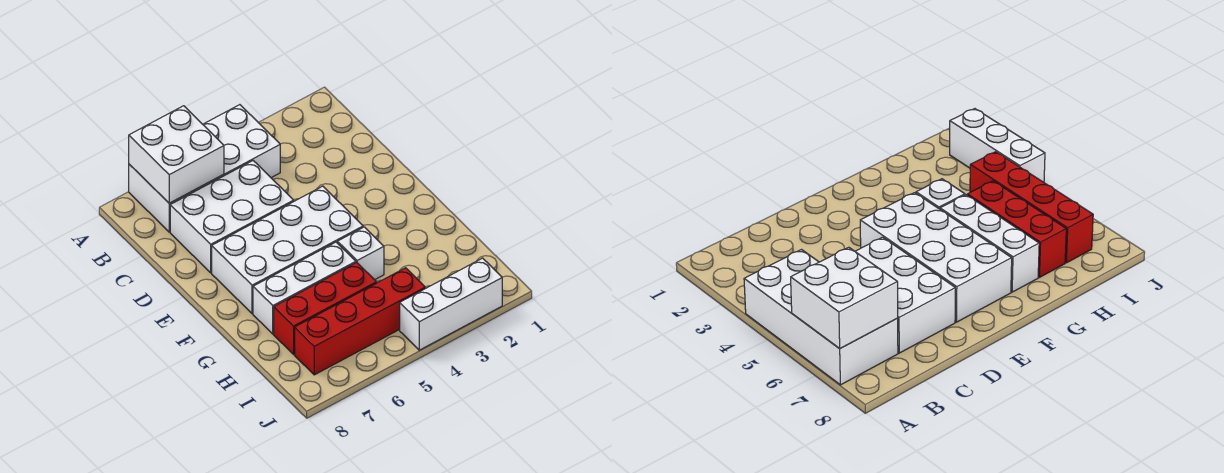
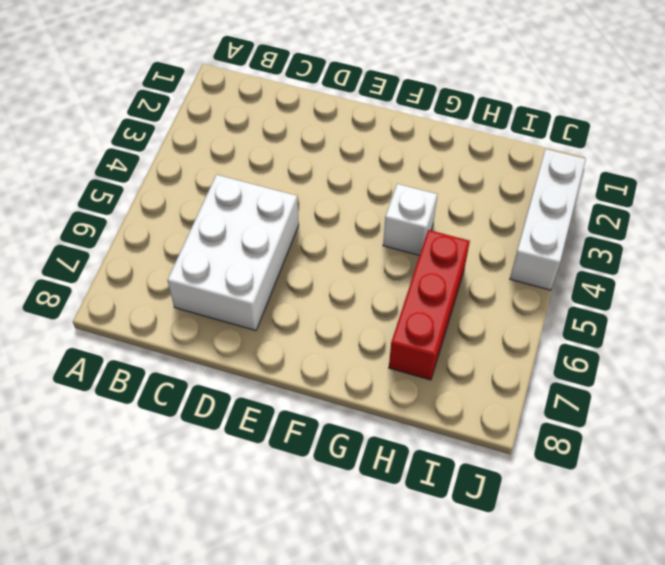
none -> white 2x4 brick [129,105,280,232]
none -> white 2x4 brick [212,186,363,314]

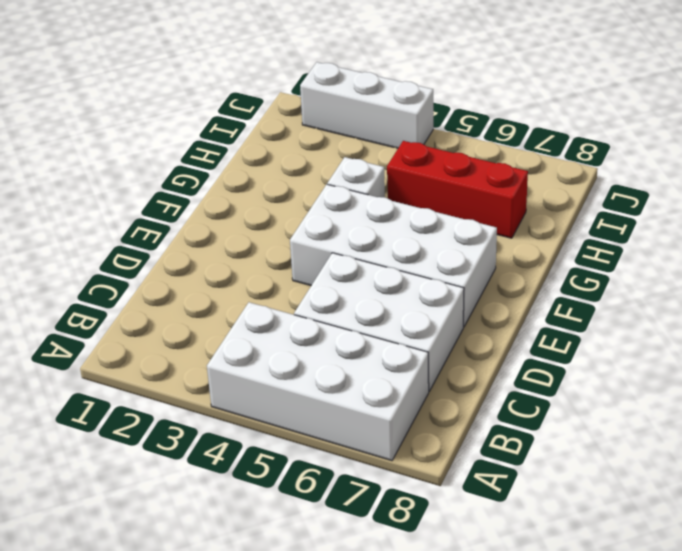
none -> white 1x3 brick [253,242,356,334]
none -> red 1x4 brick [295,268,425,375]

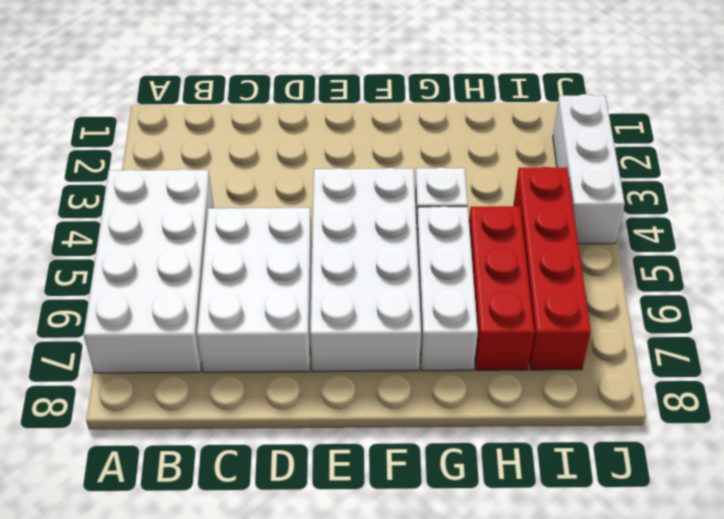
none -> white 2x2 brick [129,106,224,203]

